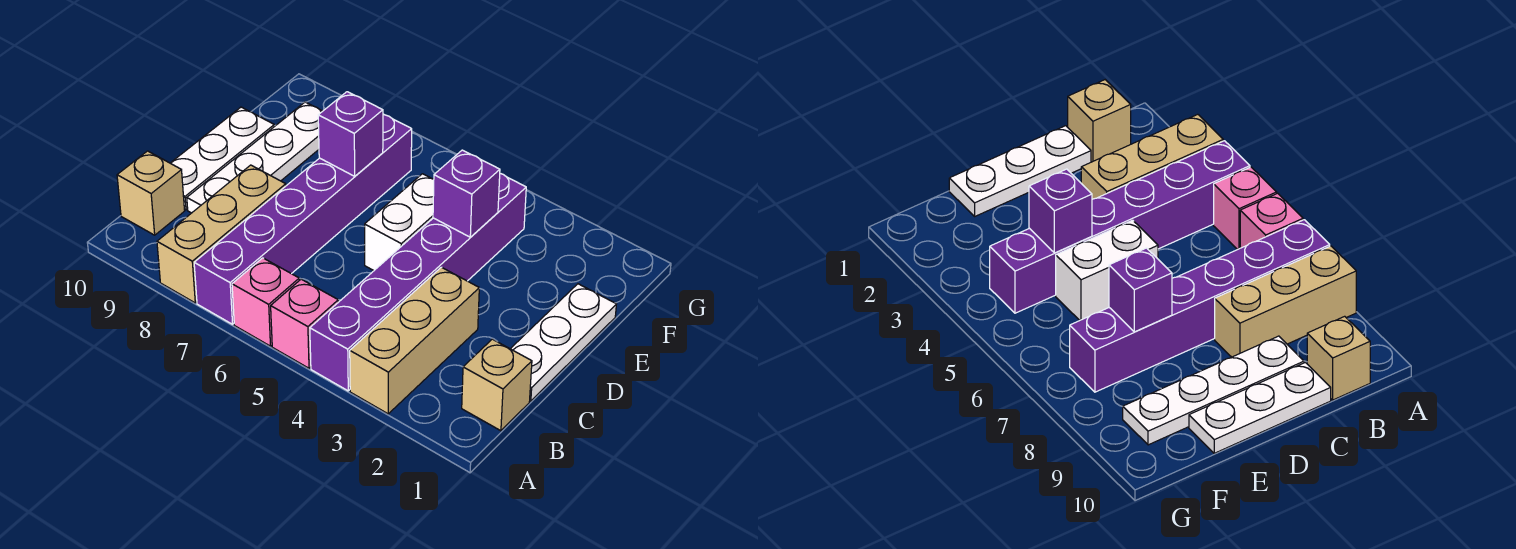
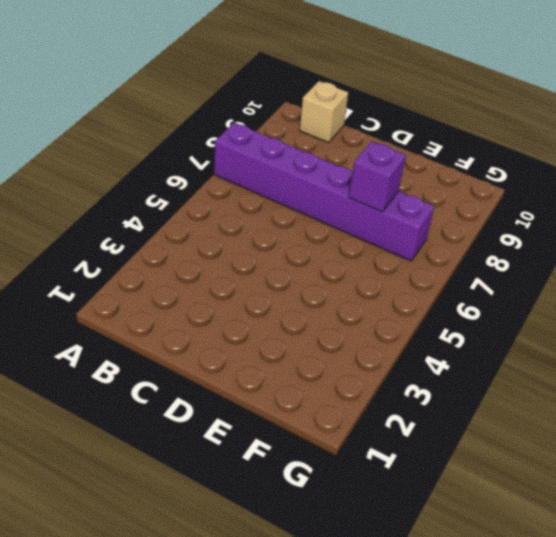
none -> tan 1x3 brick [350,267,479,414]
none -> purple 1x6 brick [310,173,526,391]
none -> pink 1x1 brick [271,279,338,368]

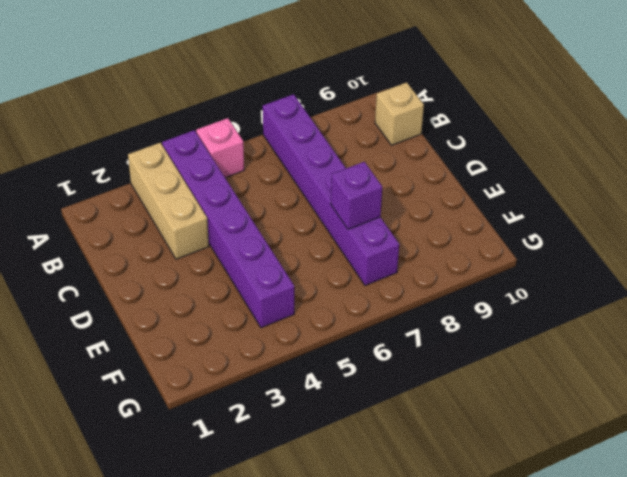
none -> pink 1x1 brick [232,258,299,346]
none -> tan 1x3 brick [157,165,286,303]
none -> tan 1x1 brick [462,339,532,431]

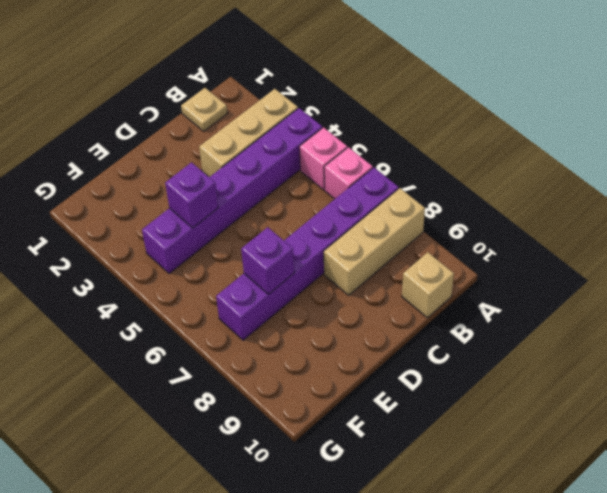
tan 1x1 plate [181,88,228,131] -> tan 1x1 brick [462,339,532,431]
none -> white 1x3 plate [511,284,616,401]
none -> white 1x4 plate [187,102,322,213]
none -> white 1x3 plate [171,107,274,210]

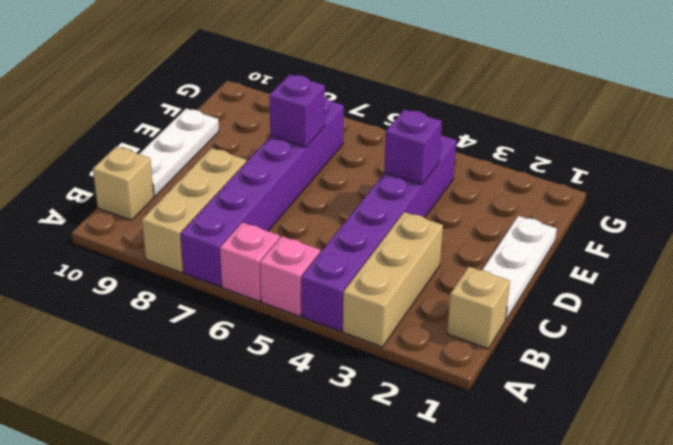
none -> white 1x4 plate [187,102,322,213]
none -> white 1x2 brick [365,174,434,271]

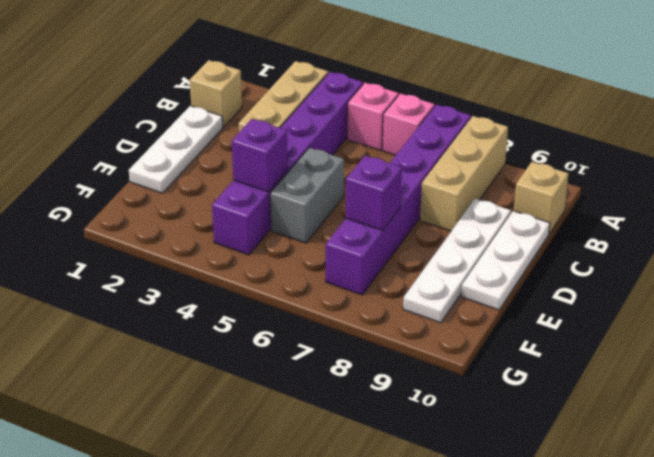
grey 1x2 brick [270,148,344,243] -> white 1x2 brick [365,174,434,271]

